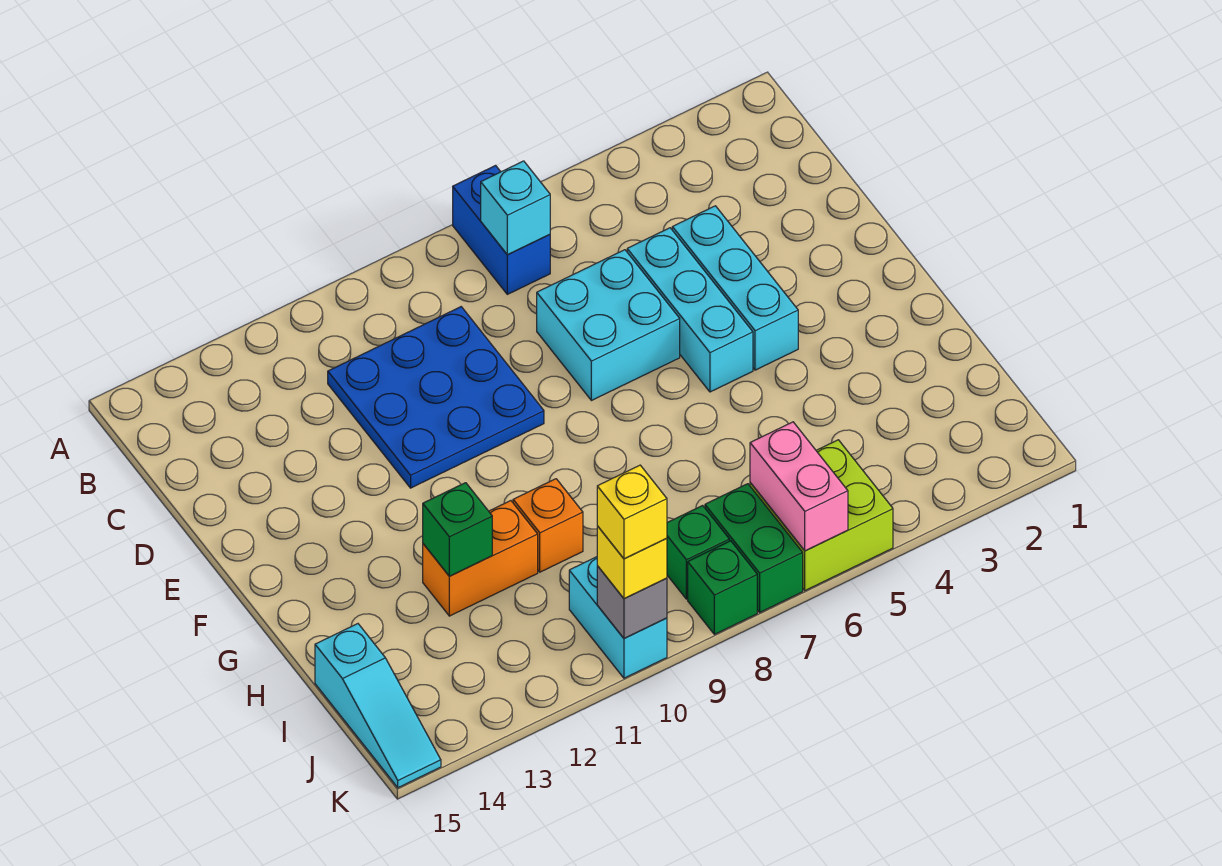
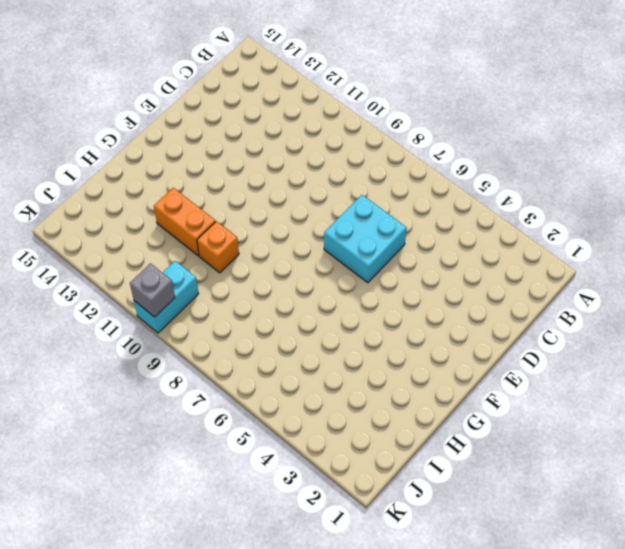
none -> blue 1x2 brick [453,166,550,294]
none -> blue 3x3 plate [328,307,544,488]
none -> cyan 1x3 brick [672,206,798,370]

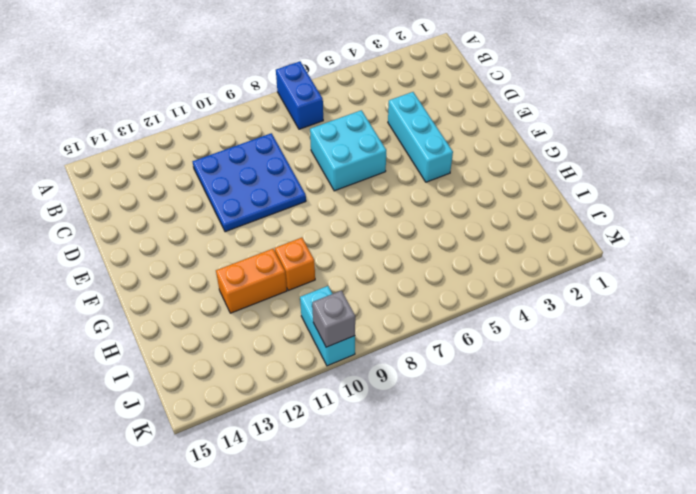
none -> cyan 1x3 brick [627,228,753,392]
none -> cyan 1x3 slope [315,624,441,788]
none -> lime 2x2 brick [750,440,893,591]

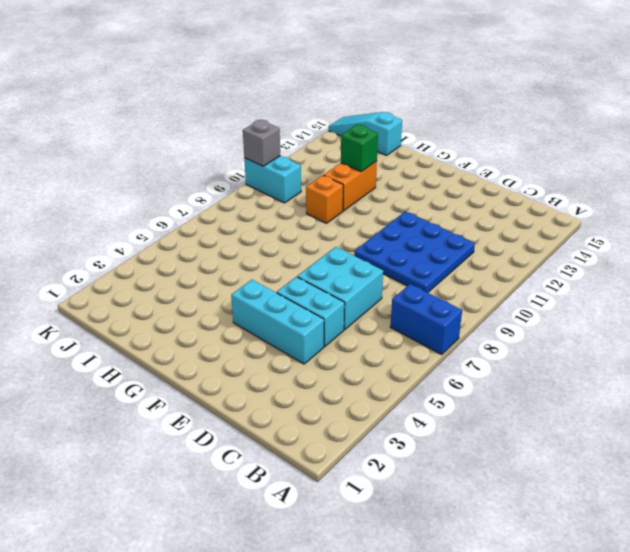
cyan 1x2 brick [277,277,345,346] -> cyan 1x3 brick [627,228,753,392]
none -> lime 2x2 brick [750,440,893,591]
none -> green 1x2 brick [705,484,803,612]
none -> green 1x1 brick [667,506,729,599]

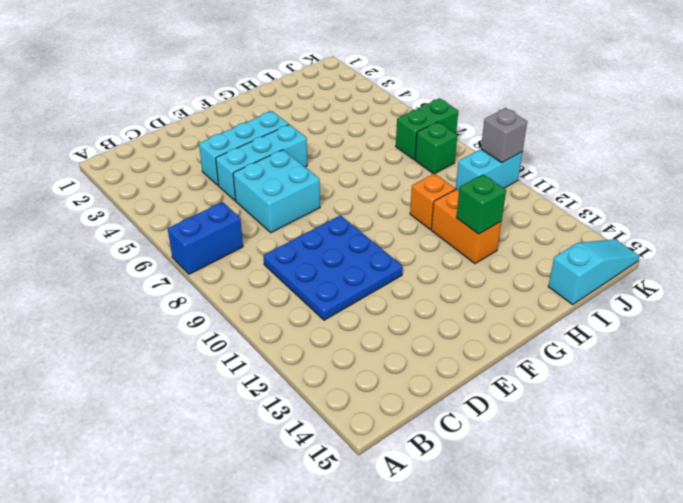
none -> lime 2x2 brick [750,440,893,591]
none -> green 1x1 brick [688,541,757,634]
none -> cyan 1x1 brick [481,161,550,255]

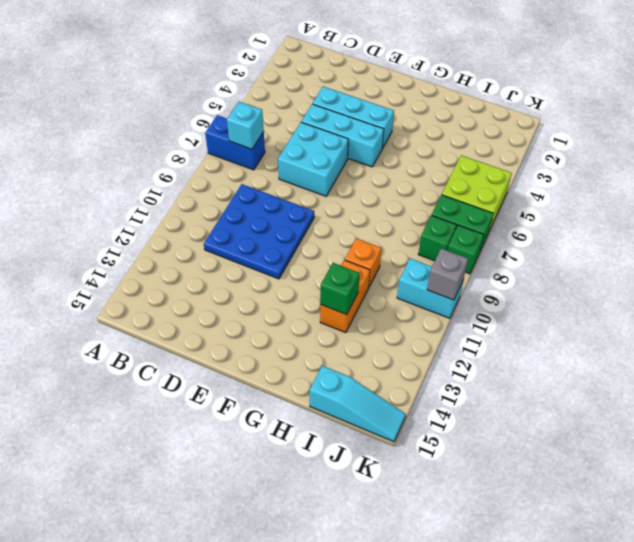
none -> pink 1x2 brick [750,422,848,551]
none -> yellow 1x1 brick [597,526,667,599]
none -> yellow 1x1 brick [597,465,667,559]

